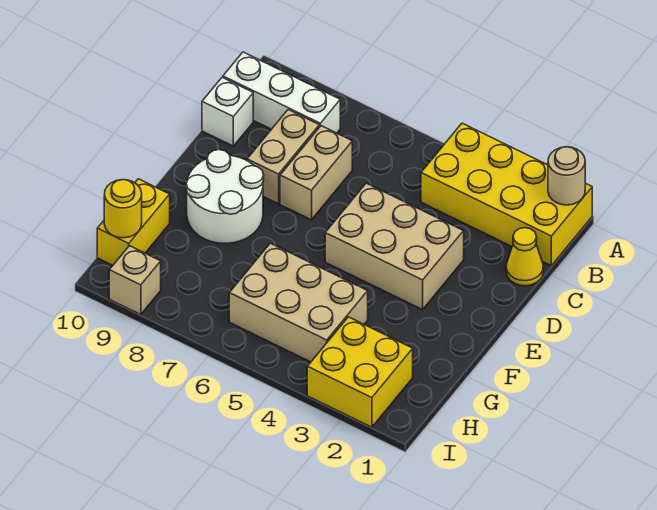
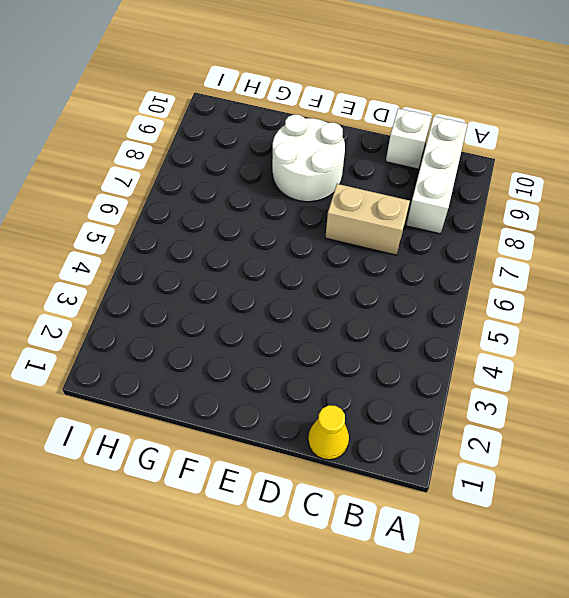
none -> yellow 2x4 brick [421,123,592,266]
none -> tan 1x2 brick [247,110,319,204]
none -> tan 2x3 brick [325,183,464,310]

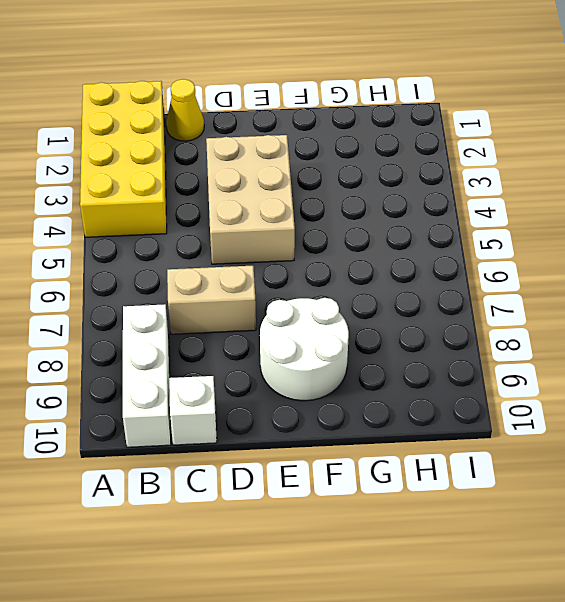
none -> tan 1x2 brick [247,110,319,204]
none -> tan 2x3 brick [229,243,368,362]
none -> yellow 1x2 brick [97,179,170,265]

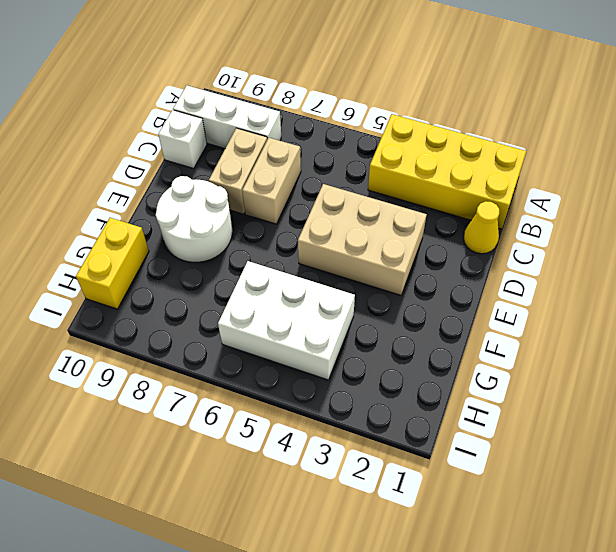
white 2x3 brick [218,261,355,380] -> tan 2x3 brick [229,243,368,362]
none -> yellow 2x2 brick [307,317,413,427]
none -> tan 1x1 brick [109,246,161,315]
none -> tan 1x1 round brick [548,147,585,205]

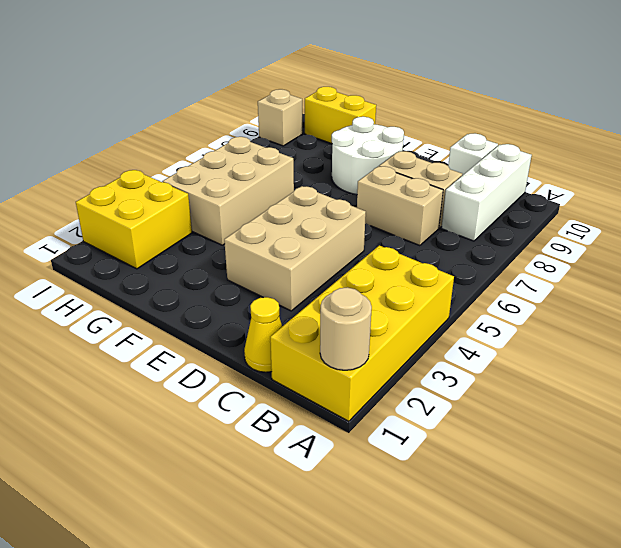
none -> yellow 1x1 round brick [104,180,142,238]

